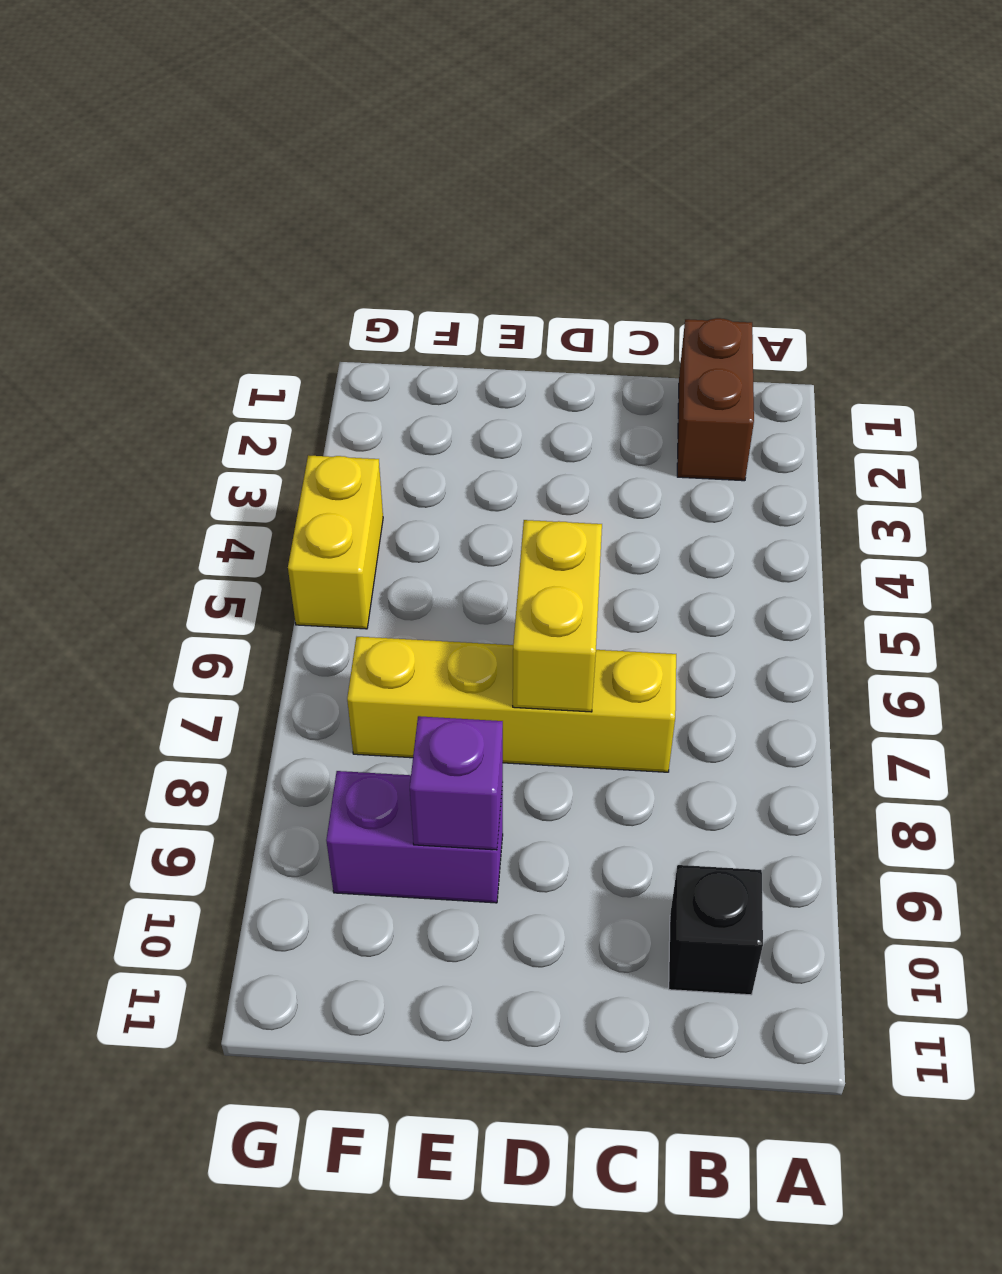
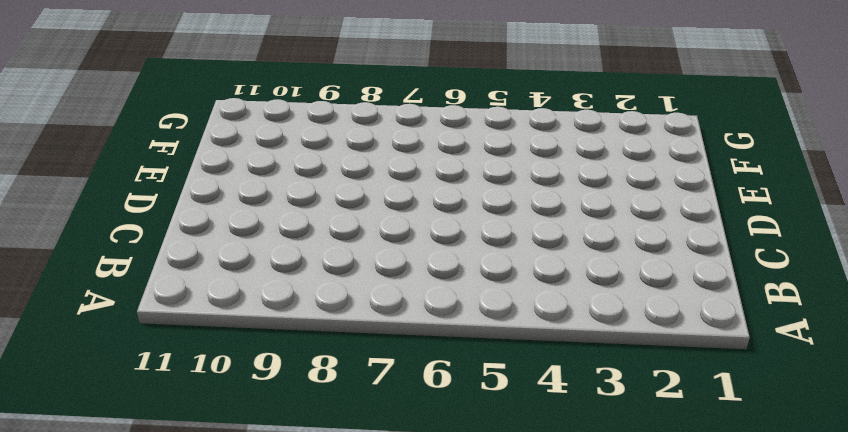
none -> brown 1x2 brick [677,318,754,481]
none -> black 1x1 brick [669,865,763,995]

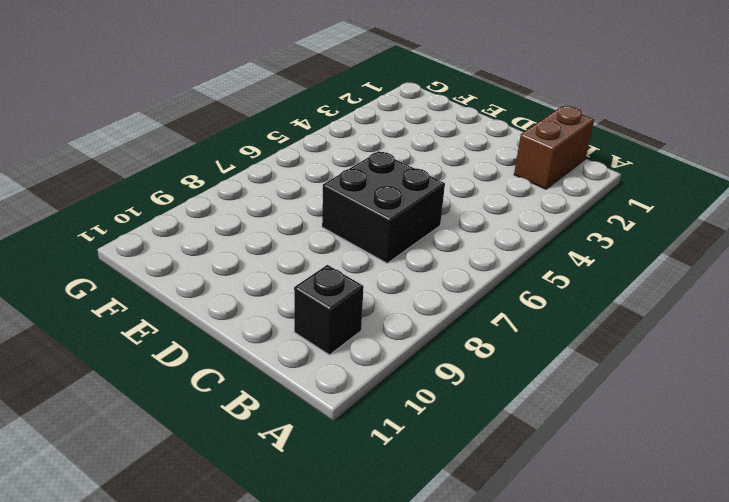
black 2x2 brick [322,151,445,263] -> yellow 1x4 brick [347,637,676,772]
none -> purple 1x2 brick [326,771,503,903]
none -> yellow 1x2 brick [288,455,383,629]

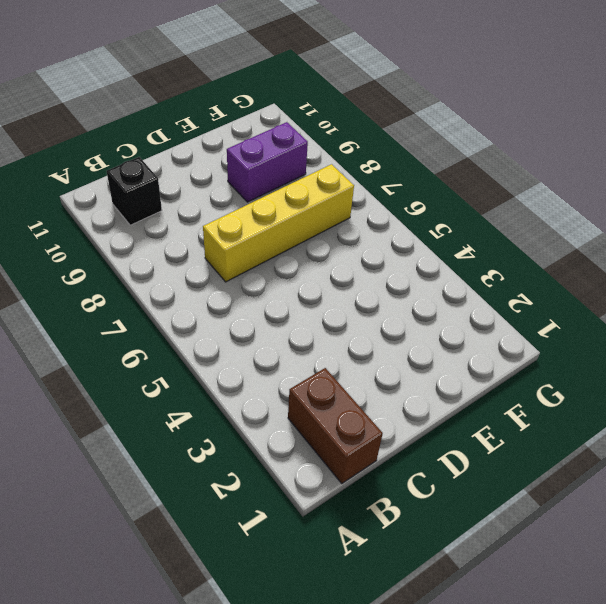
none -> yellow 1x2 brick [288,455,383,629]
none -> yellow 1x2 brick [513,520,602,712]

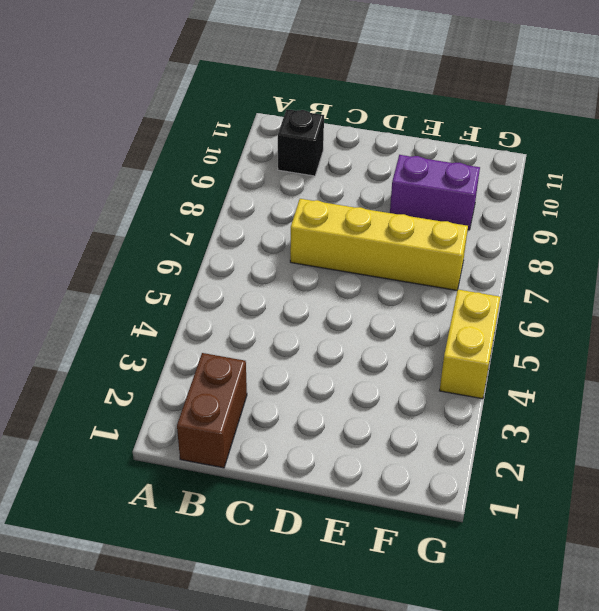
none -> yellow 1x2 brick [513,520,602,712]
none -> purple 1x1 brick [410,716,503,850]

